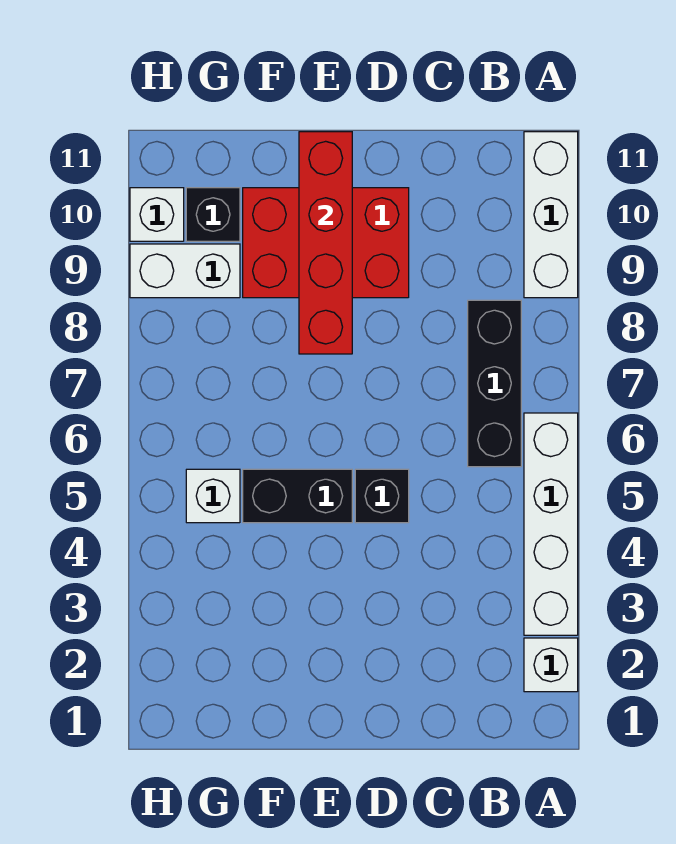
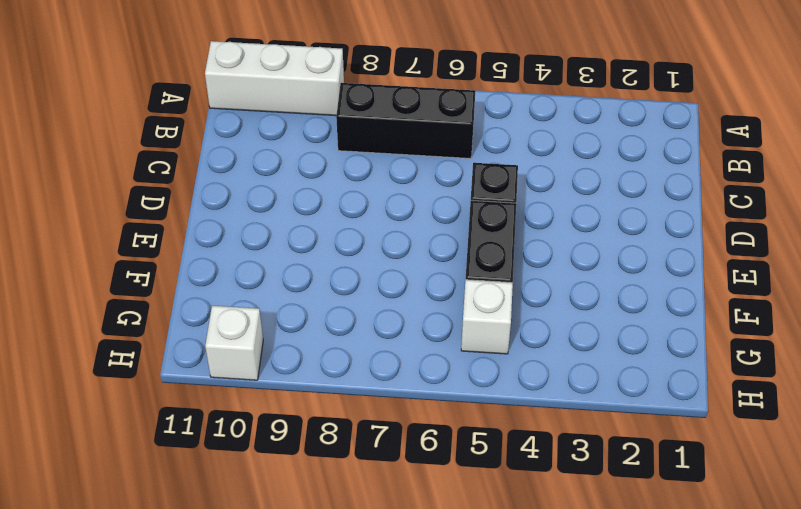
none -> white 1x1 brick [524,638,578,692]
none -> white 1x4 brick [524,413,578,635]
none -> red 2x3 brick [243,188,409,298]

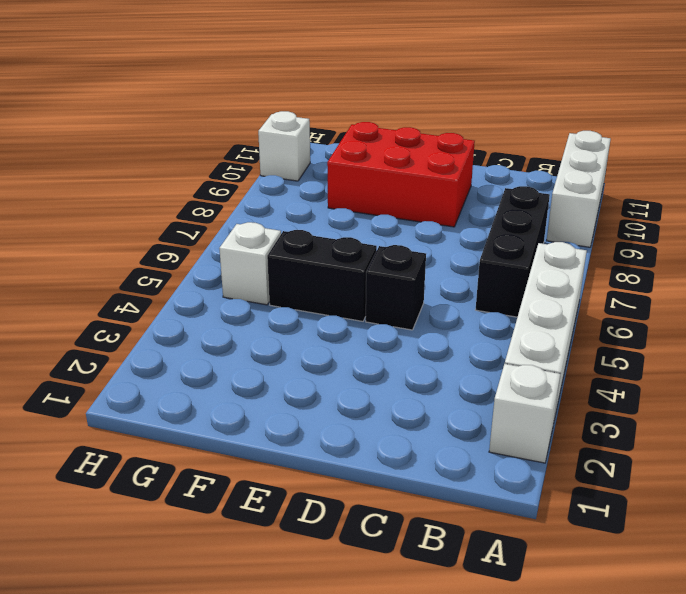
none -> white 1x2 brick [130,244,240,298]
none -> black 1x1 brick [186,188,240,241]
none -> red 1x4 brick [299,132,352,354]

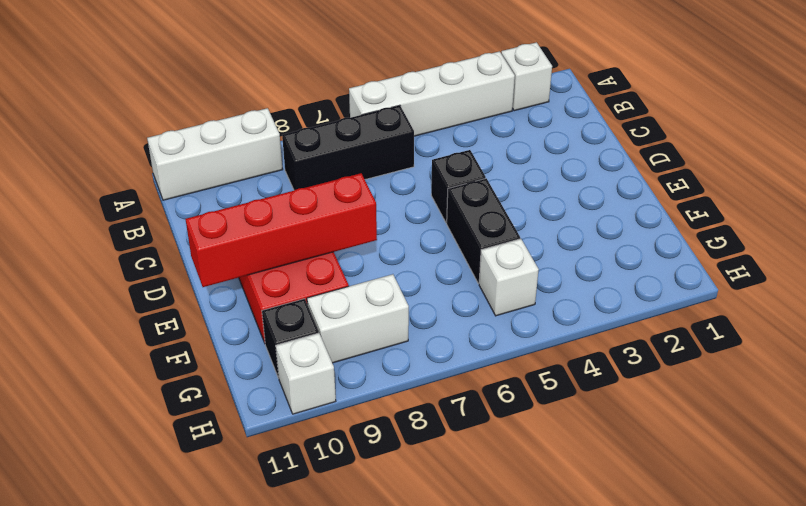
white 1x2 brick [307,274,409,363] -> white 1x2 brick turned to [130,244,240,298]

